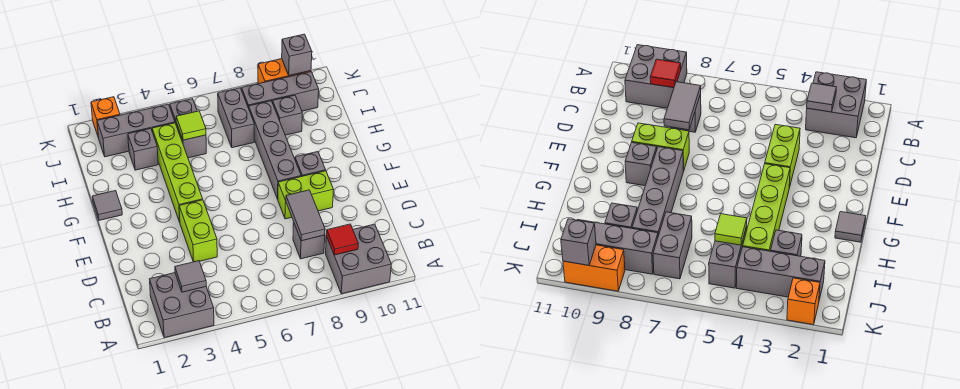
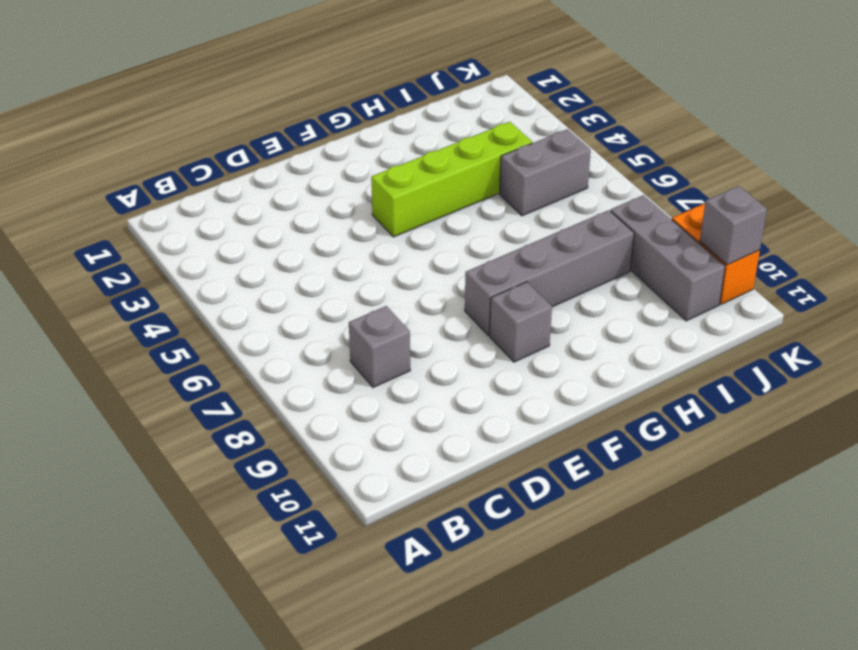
none -> grey 2x2 brick [150,273,214,338]
none -> grey 2x2 brick [326,224,391,294]
none -> lime 1x2 brick [179,200,217,262]

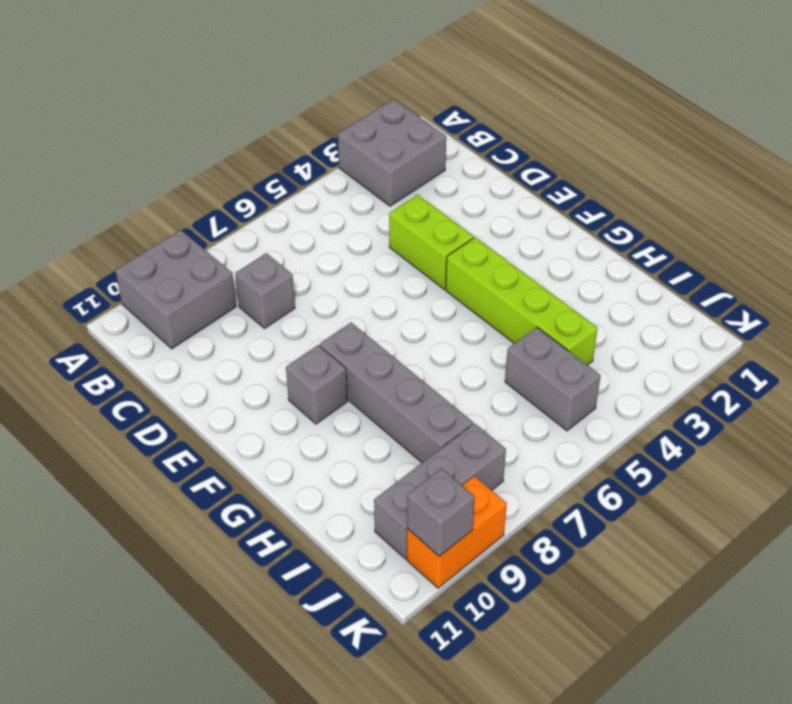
none -> lime 1x2 brick [278,171,334,219]
none -> grey 1x1 tile [92,191,122,220]
none -> grey 1x1 brick [128,128,158,170]

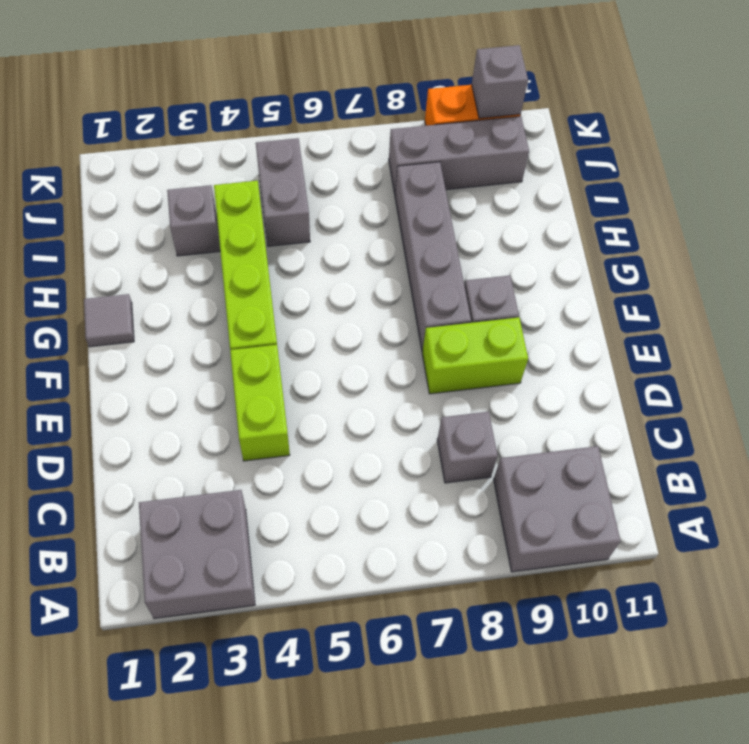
none -> grey 1x2 brick [218,88,254,148]
none -> grey 1x1 brick [273,95,302,135]
none -> grey 1x3 brick [97,104,175,157]

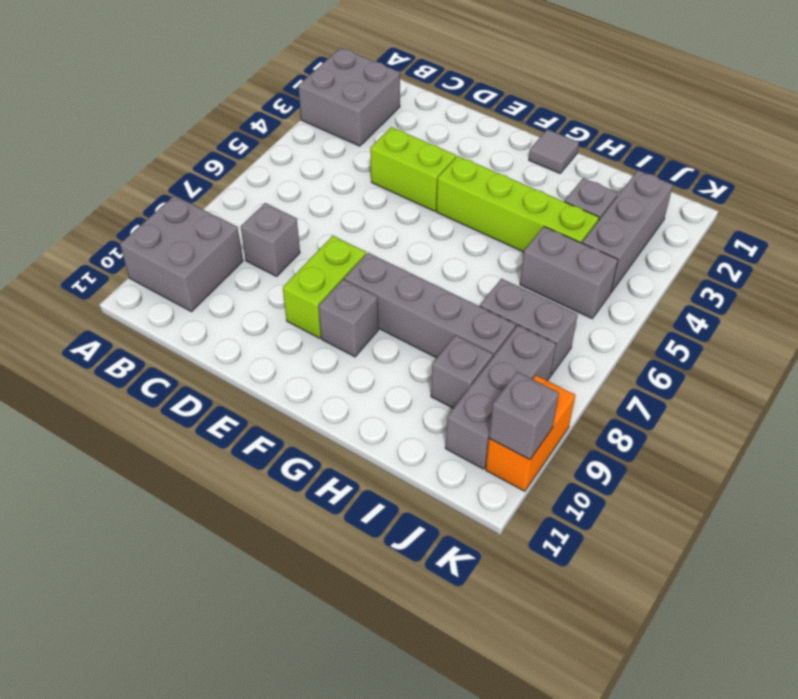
none -> orange 1x1 brick [91,97,120,138]
none -> grey 1x1 tile [175,261,206,292]
none -> red 1x1 tile [326,224,358,255]

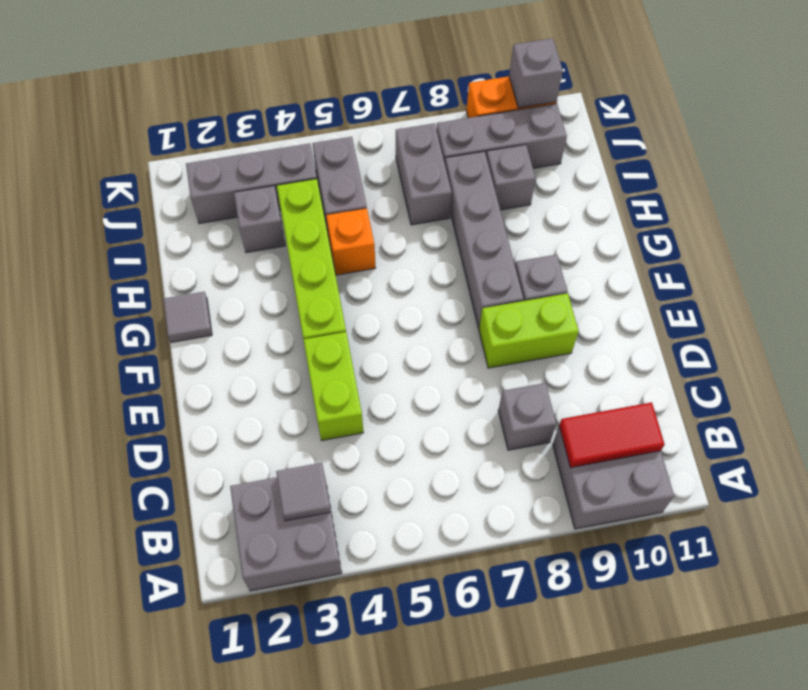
red 1x2 tile [559,402,665,468] -> red 1x1 tile [326,224,358,255]
orange 1x1 brick [326,208,376,275] -> orange 1x1 brick moved to [91,97,120,138]
none -> grey 1x2 tile [286,190,325,241]
none -> lime 1x1 tile [176,111,206,140]

